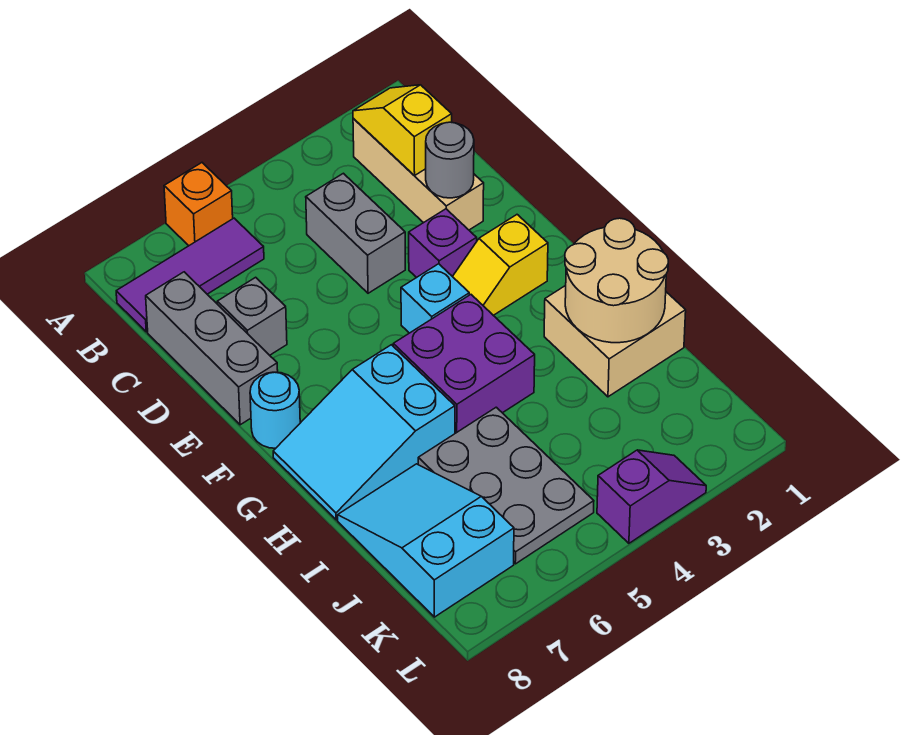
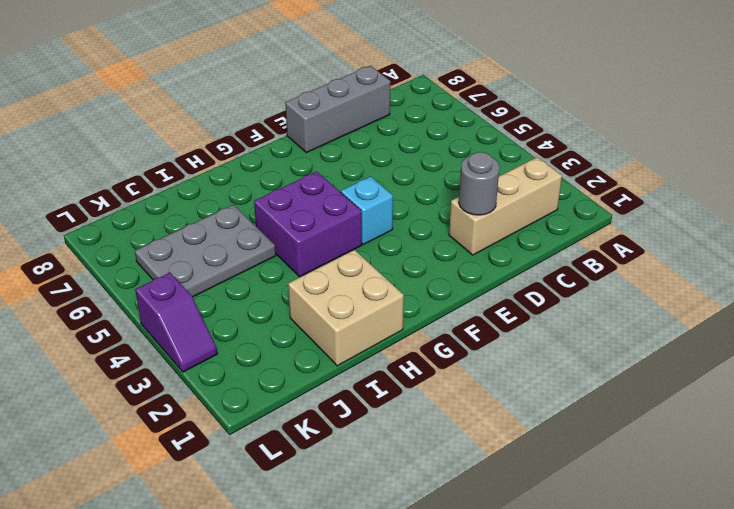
none -> orange 1x1 brick [164,163,233,246]
none -> purple 1x3 tile [116,218,264,332]
none -> grey 1x2 brick [306,173,405,293]

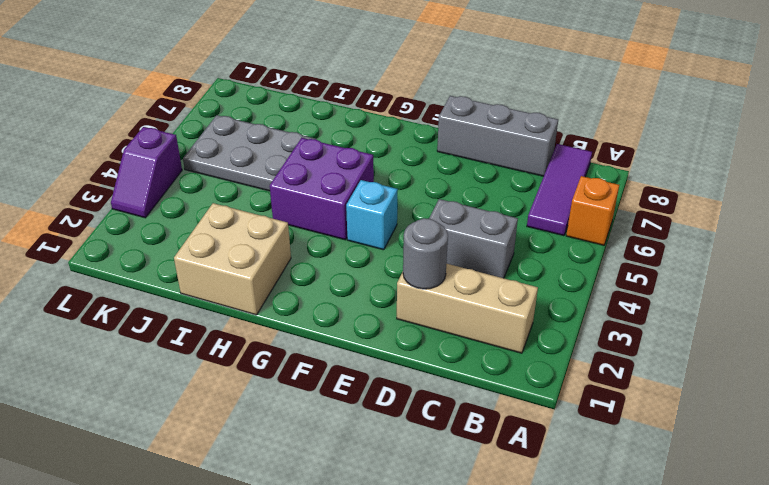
none -> grey 1x1 brick [217,277,287,355]
none -> purple 1x1 brick [409,209,477,278]
none -> yellow 1x2 slope [453,215,548,315]

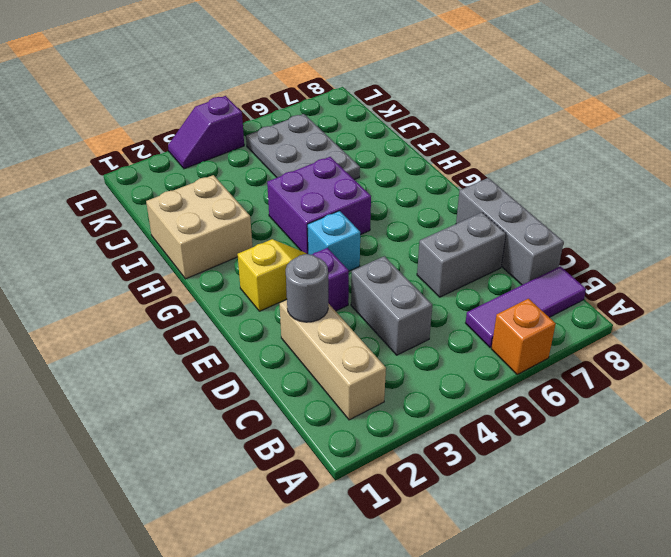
grey 1x2 brick [417,212,506,297] -> grey 1x1 brick [217,277,287,355]
none -> cyan 1x1 round brick [250,372,300,448]
none -> cyan 2x3 slope [273,345,455,520]
none -> cyan 2x3 slope [338,464,514,617]

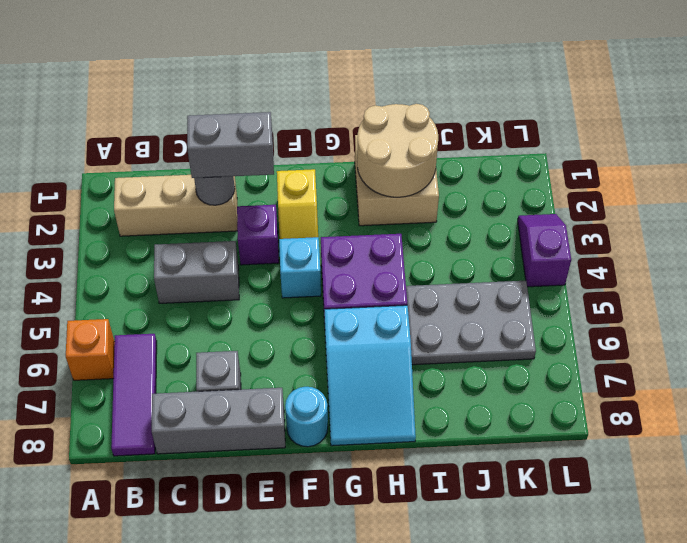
grey 1x2 brick [187,112,274,178] -> none
none -> cyan 2x3 slope [338,464,514,617]
none -> yellow 1x2 slope [353,85,452,176]

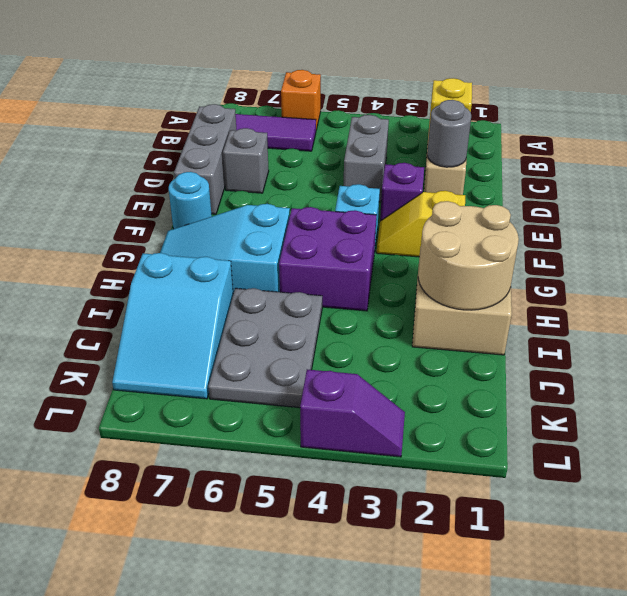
cyan 2x3 slope [112,253,233,399] -> cyan 2x3 slope turned to [338,464,514,617]

